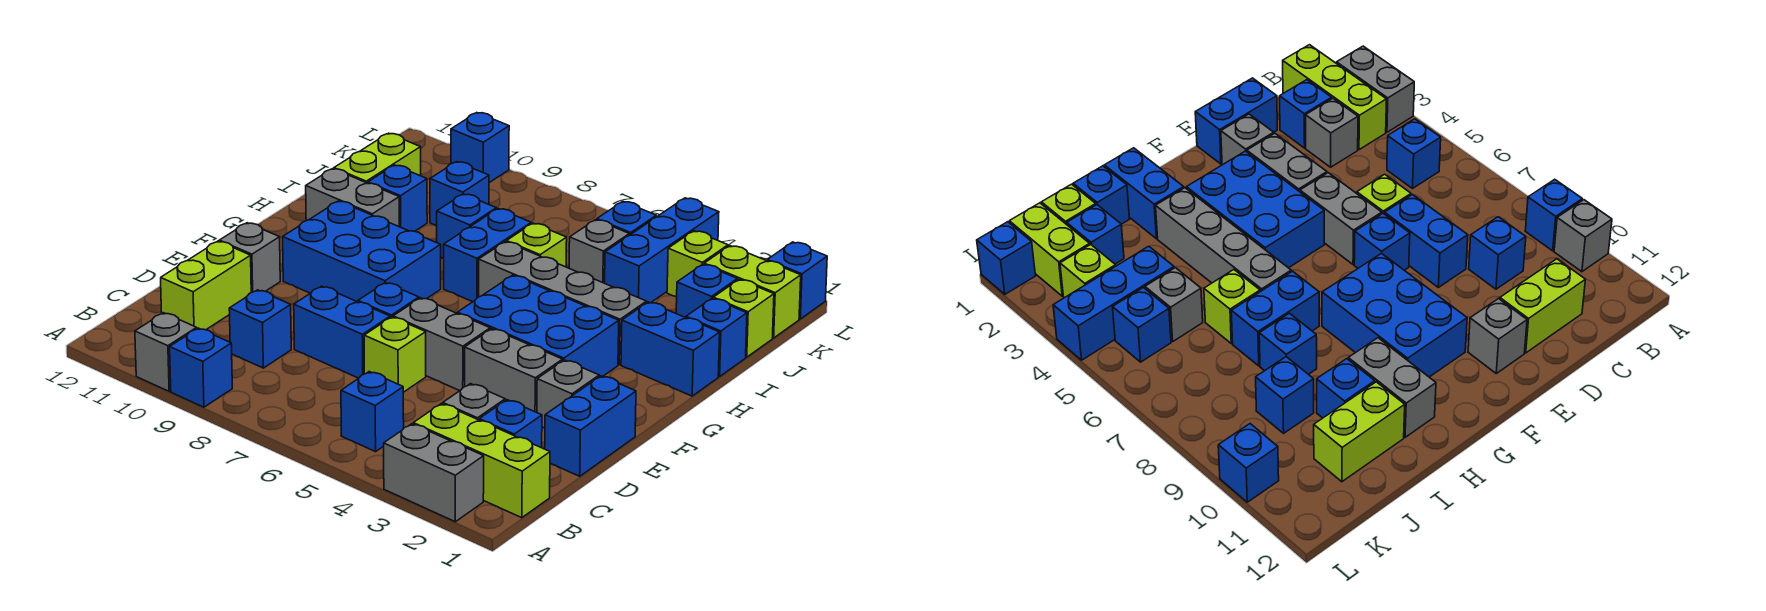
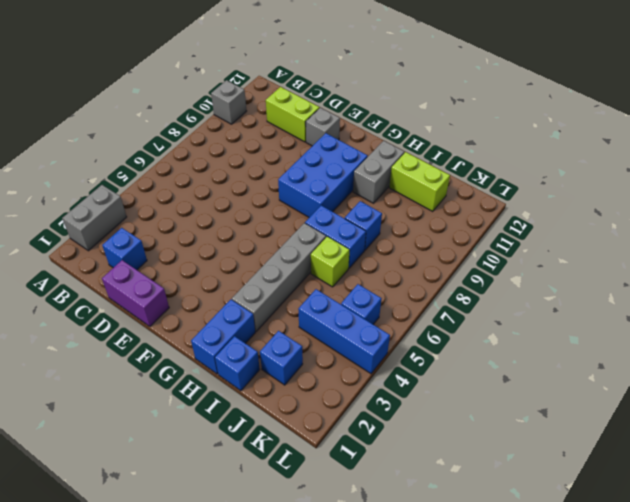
purple 1x2 brick [102,260,169,326] -> blue 1x2 brick [545,376,636,476]
none -> blue 1x1 brick [170,328,232,407]
none -> lime 1x3 brick [413,404,550,518]
none -> blue 1x1 brick [341,372,404,452]
none -> grey 1x1 brick [443,384,505,420]

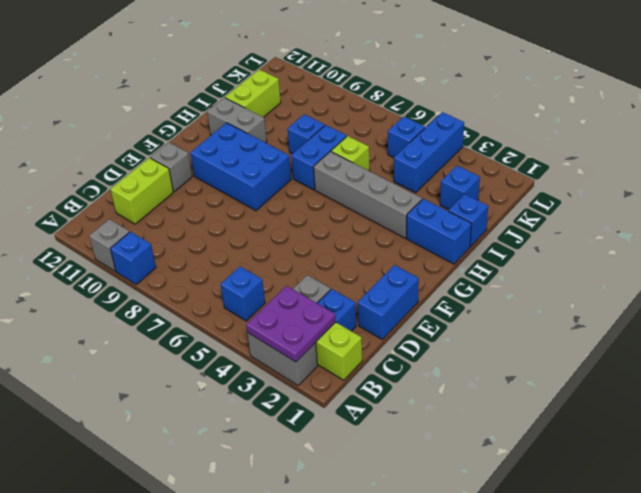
purple 2x2 plate [246,286,336,362] -> none
none -> blue 1x1 brick [229,290,291,368]
none -> lime 1x1 brick [364,317,426,392]
none -> blue 1x2 brick [294,286,390,378]
none -> grey 1x1 brick [537,360,599,428]

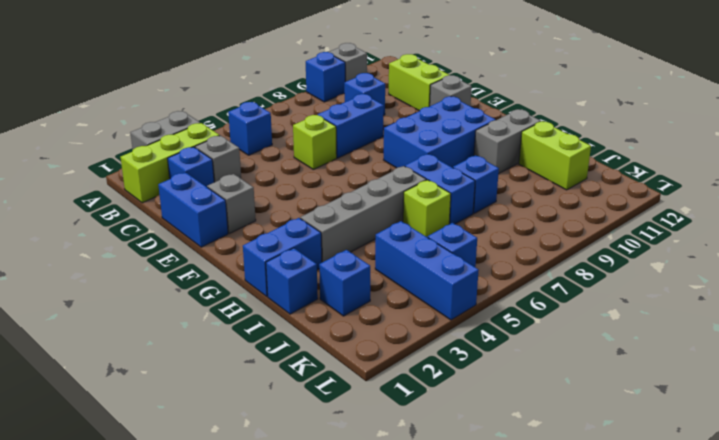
none -> grey 1x2 brick [465,329,563,413]
none -> grey 1x2 brick [393,298,490,391]
none -> blue 1x1 brick [358,283,419,318]
none -> blue 2x3 brick [457,275,619,377]

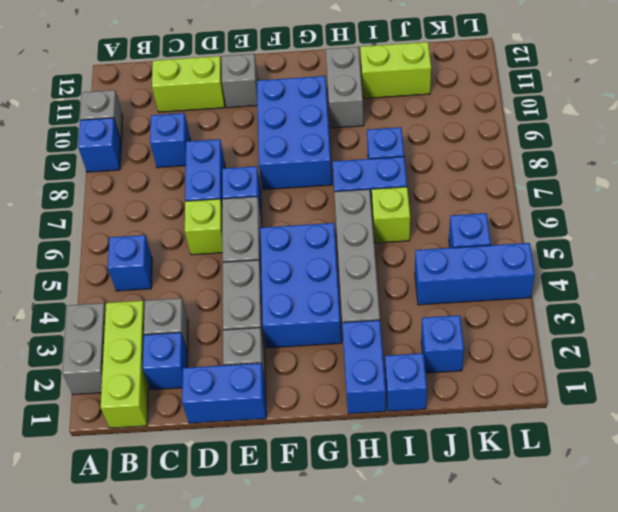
none -> blue 1x1 brick [368,165,427,231]
none -> lime 1x1 brick [713,279,774,357]
none -> grey 1x1 brick [569,220,629,283]
none -> blue 1x1 brick [430,162,489,226]

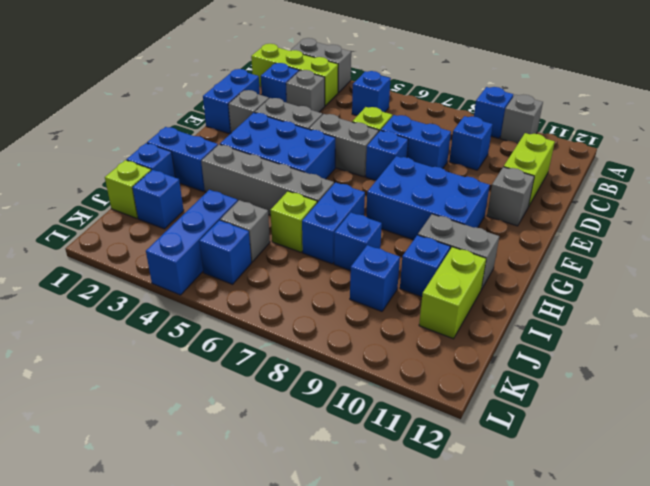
none -> lime 1x2 brick [704,246,801,338]
none -> lime 1x1 brick [667,231,728,297]
none -> blue 1x1 brick [767,242,827,319]
none -> blue 1x1 brick [451,113,509,183]

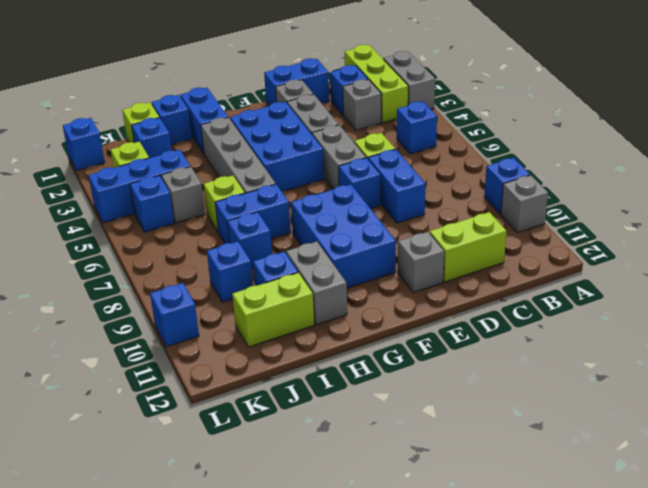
none -> blue 1x1 brick [229,290,291,368]
none -> lime 1x2 brick [704,246,801,338]

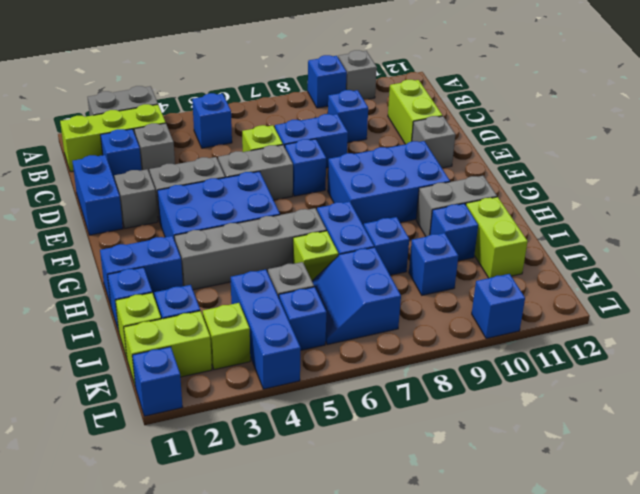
blue 2x2 slope [312,247,401,345] -> none

